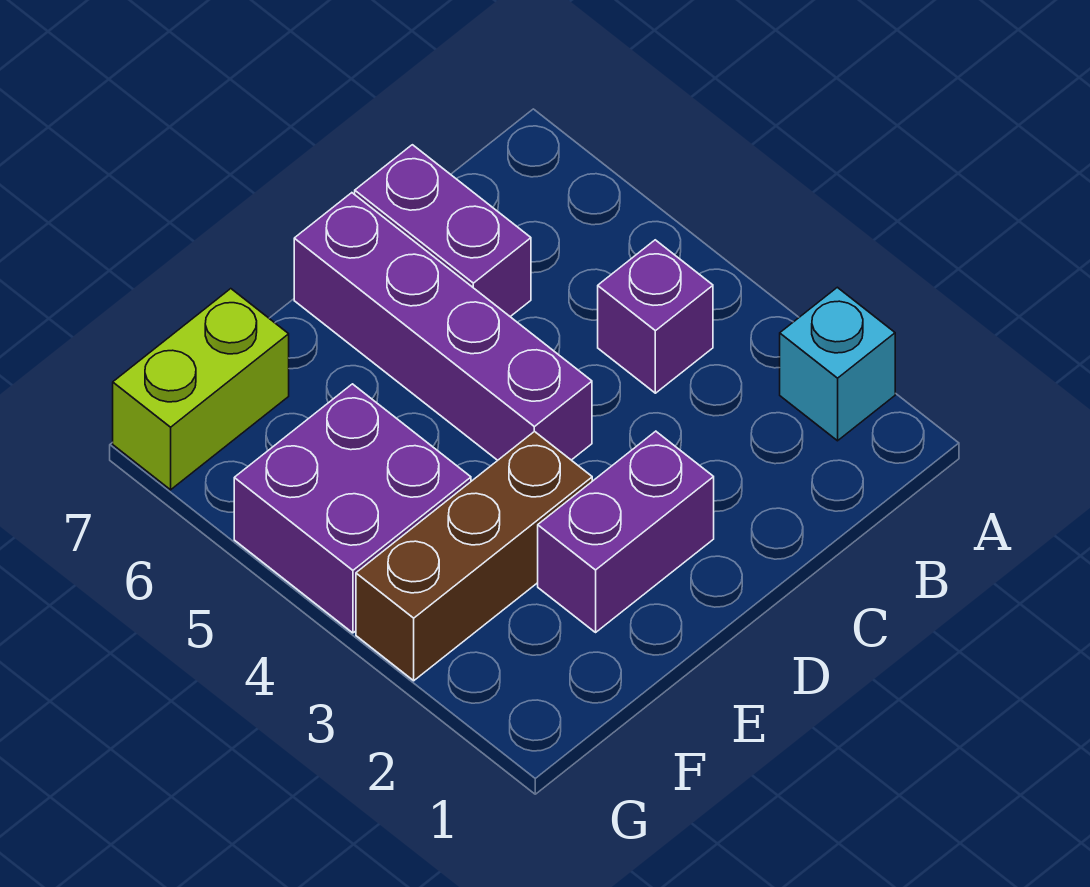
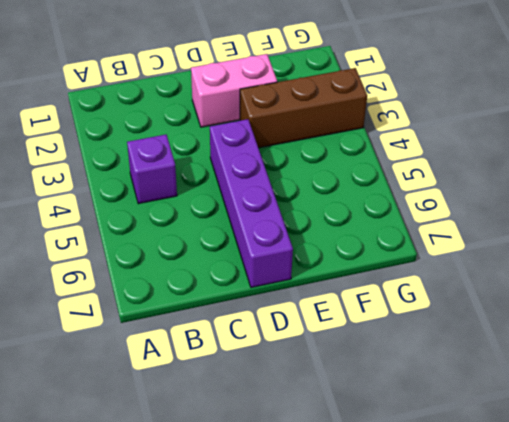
pink 1x2 brick [191,54,277,127] -> purple 1x2 brick [538,431,714,632]
none -> cyan 1x1 brick [780,287,895,441]
none -> purple 1x2 brick [355,145,531,317]

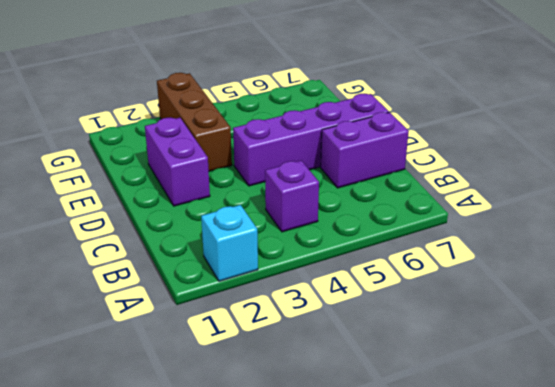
none -> purple 2x2 brick [234,384,471,633]
none -> lime 1x2 brick [113,289,289,490]

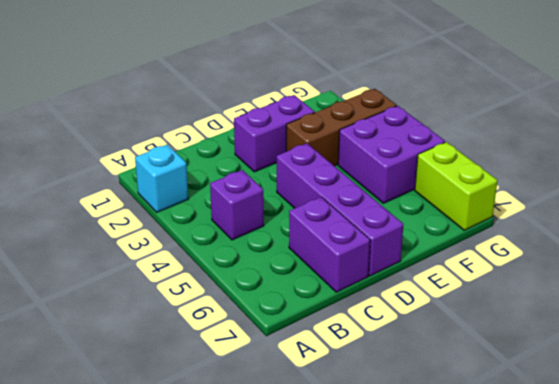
lime 1x2 brick [415,142,498,230] -> lime 1x2 brick turned to [113,289,289,490]

